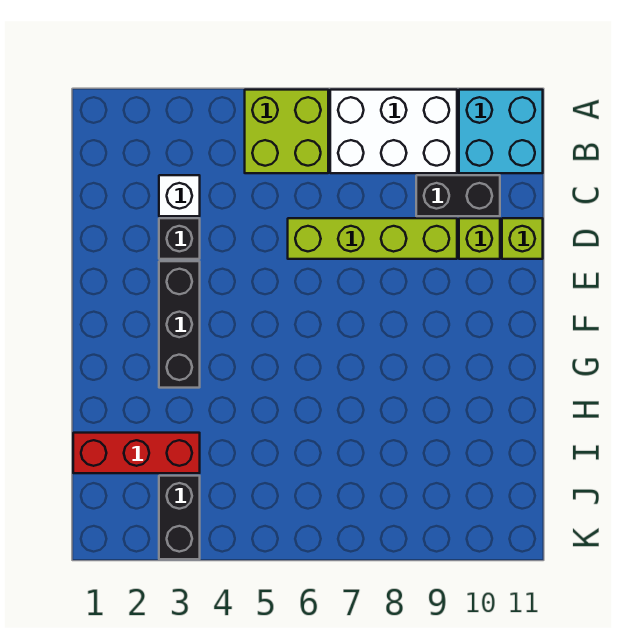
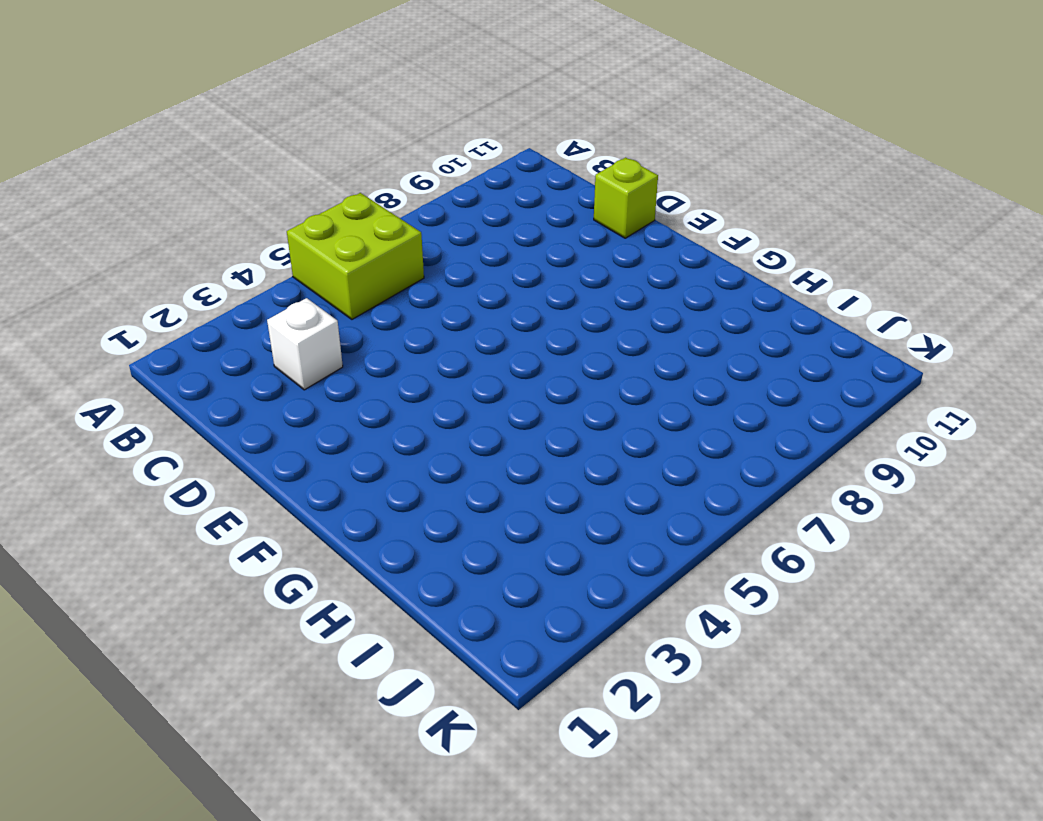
none -> white 2x3 brick [330,90,457,173]
none -> cyan 2x2 brick [459,90,543,173]
none -> black 1x2 brick [416,175,500,216]

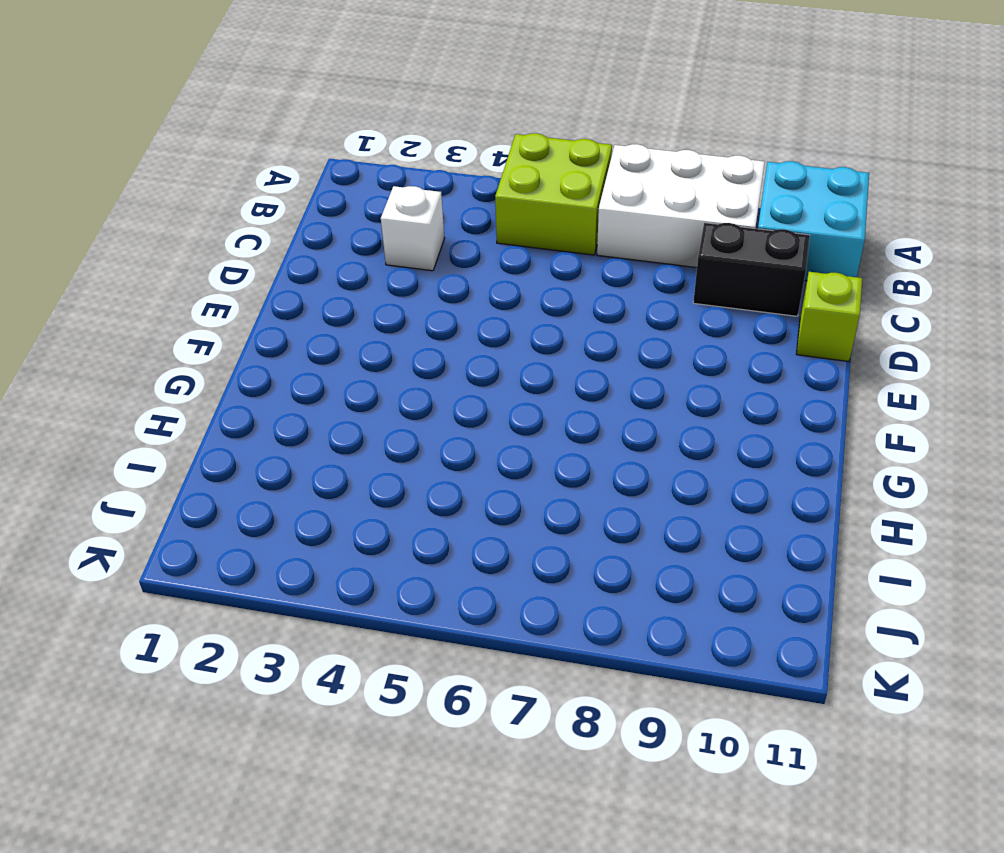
none -> black 1x1 brick [159,218,200,259]
none -> lime 1x4 brick [288,218,457,259]
none -> lime 1x1 brick [459,218,500,259]

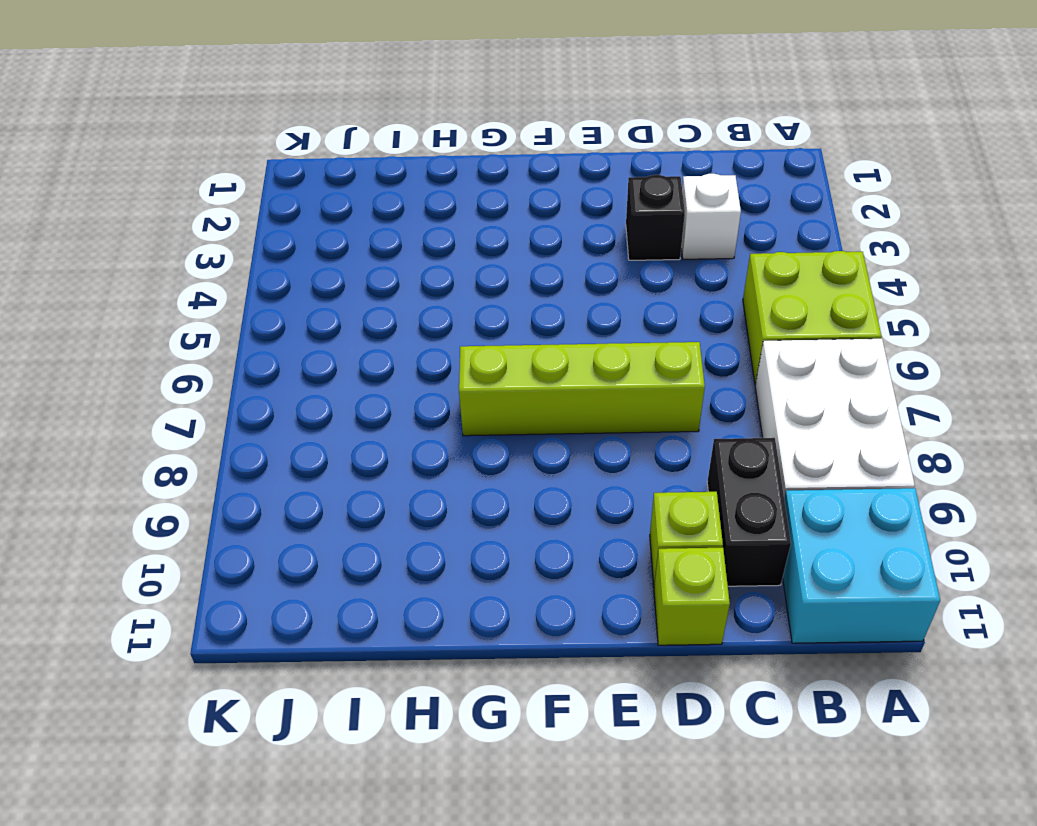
lime 1x4 brick [459,342,705,436] -> lime 1x4 brick turned to [288,218,457,259]
none -> black 1x3 brick [159,261,200,388]
none -> red 1x3 brick [73,433,200,473]
none -> black 1x2 brick [159,476,200,559]

